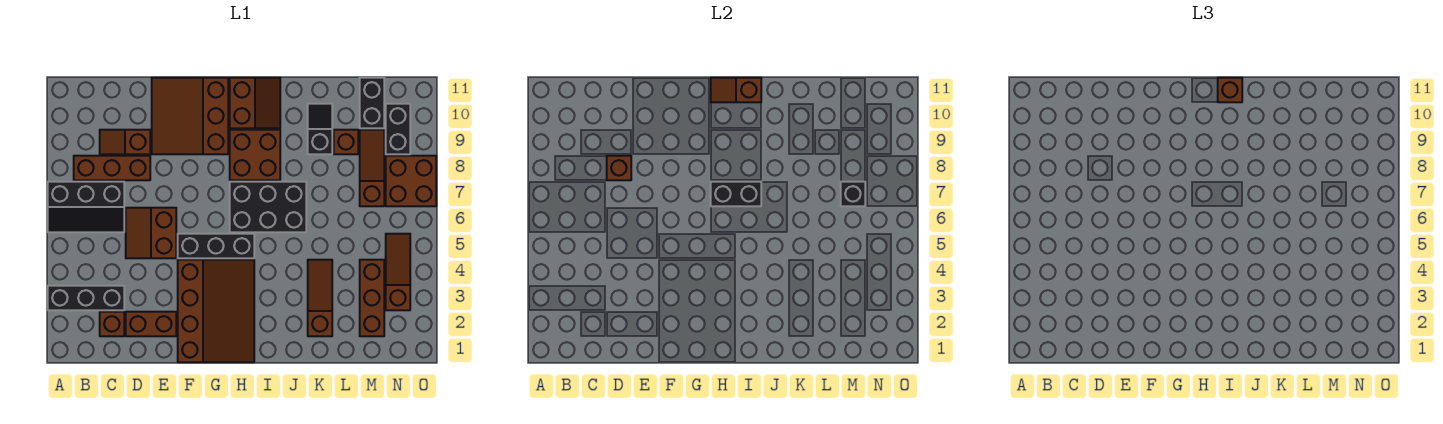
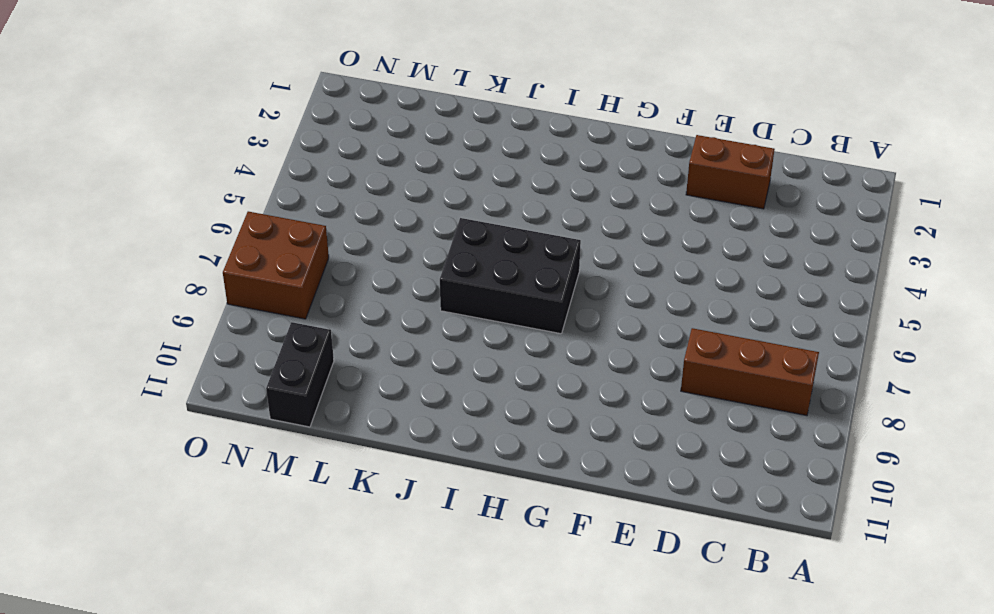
none -> black 1x3 brick [48,286,124,310]
none -> black 2x3 slope [48,182,124,232]
none -> brown 1x1 brick [100,312,124,336]

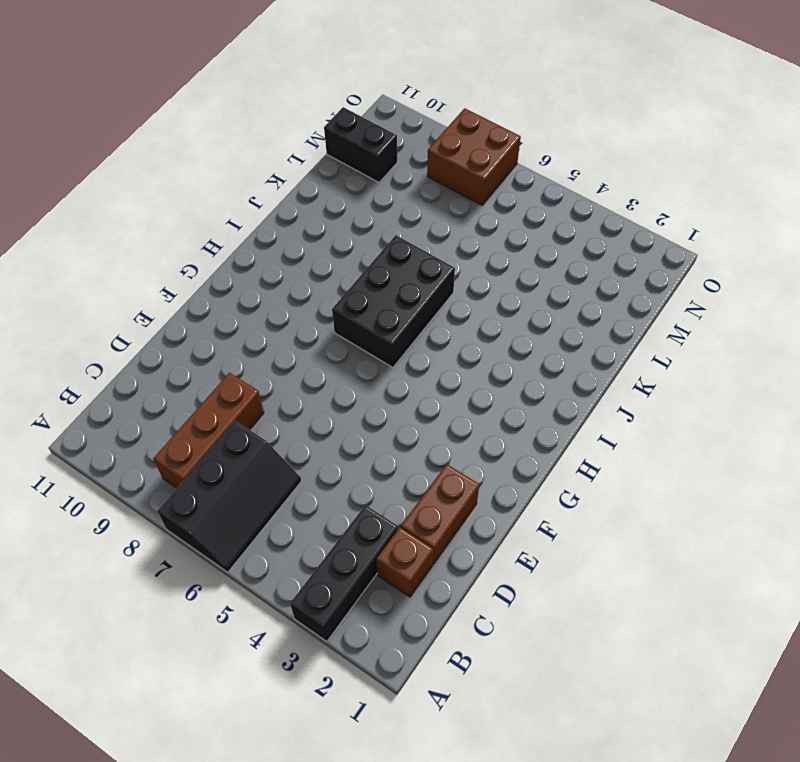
none -> brown 1x2 slope [100,130,150,154]
none -> brown 2x2 slope [126,208,176,258]
none -> brown 3x3 slope [152,78,228,154]

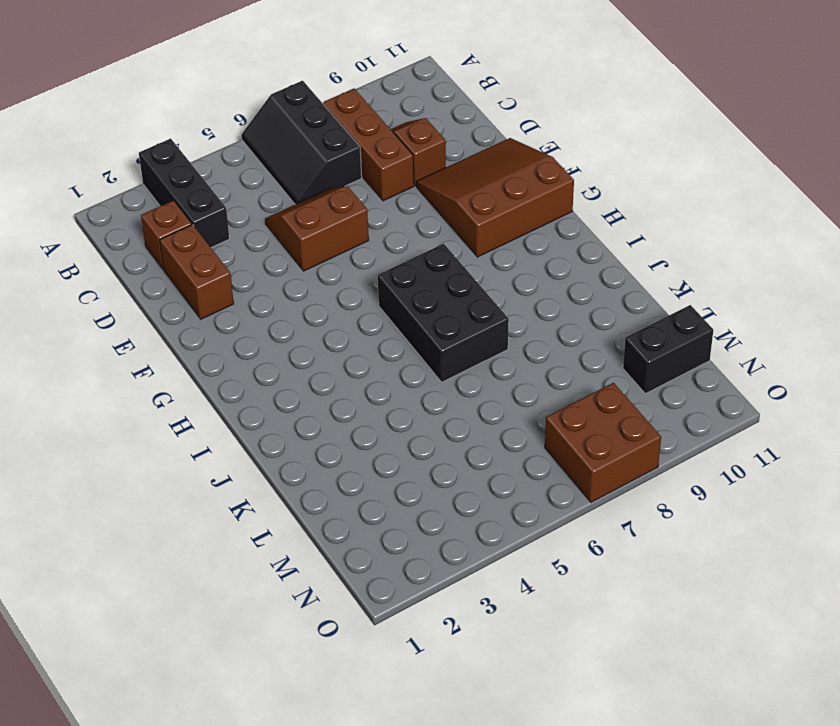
none -> brown 3x4 slope [178,260,254,362]
none -> black 1x3 brick [178,234,254,258]
none -> brown 2x2 brick [230,130,280,180]

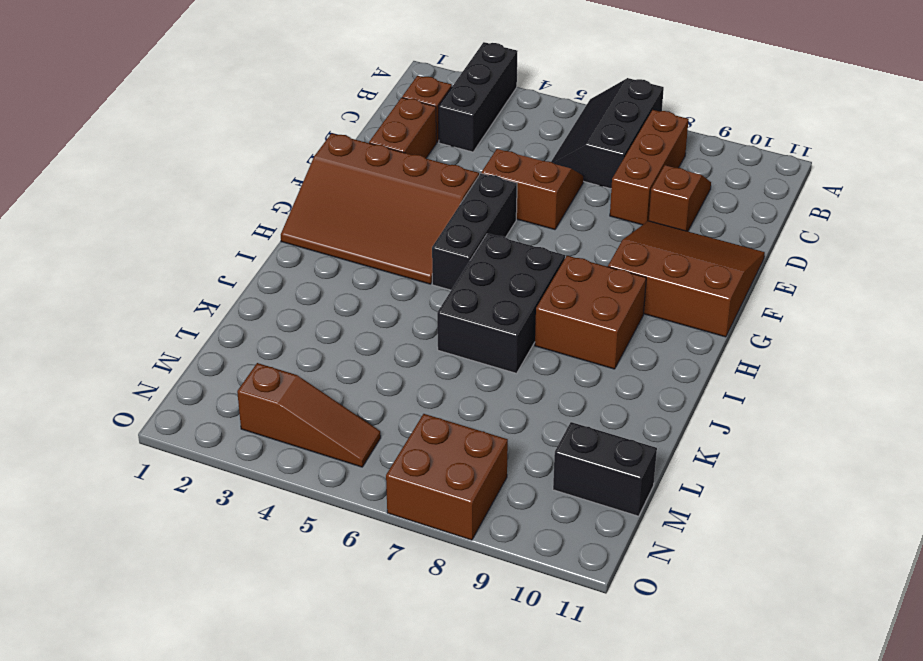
none -> brown 2x2 slope [230,78,280,128]
none -> brown 1x3 slope [308,260,332,336]
none -> black 1x2 slope [308,104,332,154]

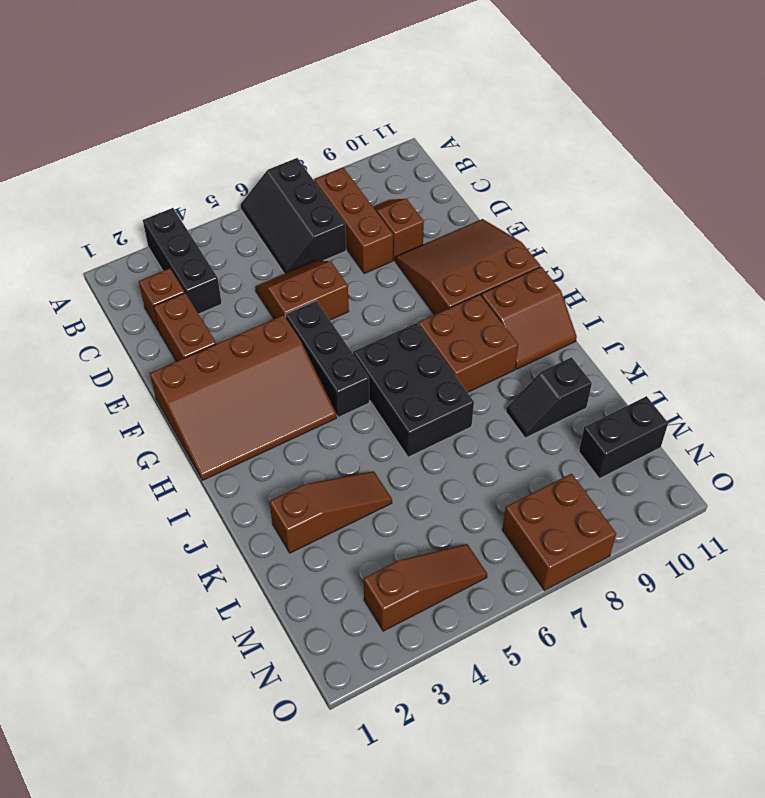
black 1x2 slope [506,357,592,438] -> black 1x2 slope turned to [308,104,332,154]
none -> brown 1x1 brick [334,130,358,154]
none -> brown 1x3 brick [360,260,384,336]
none -> brown 1x3 slope [360,130,384,206]

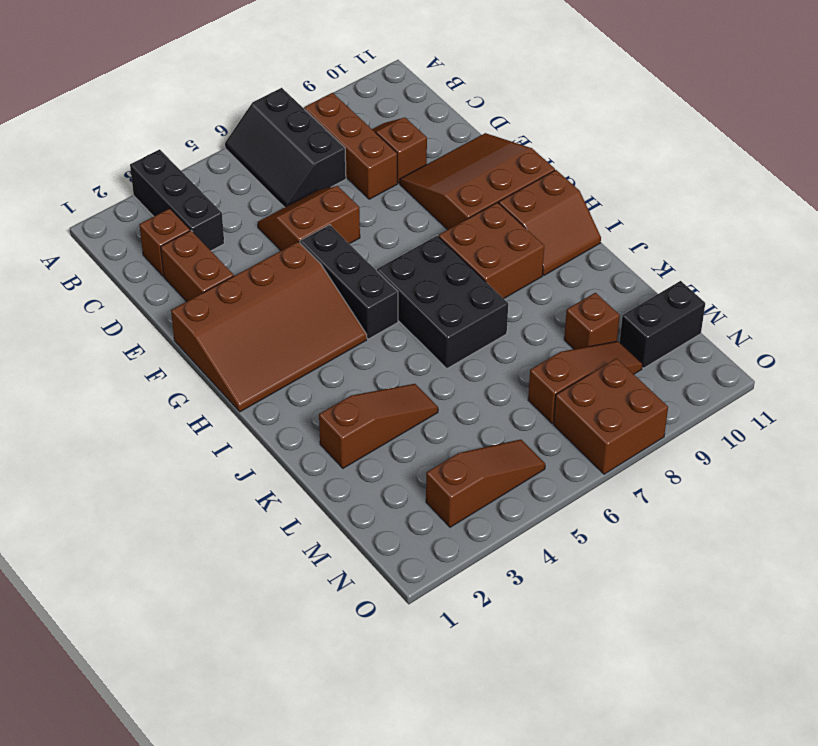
none -> black 1x2 slope [308,104,332,154]
none -> brown 1x3 brick [360,260,384,336]
none -> black 1x2 brick [386,104,410,154]

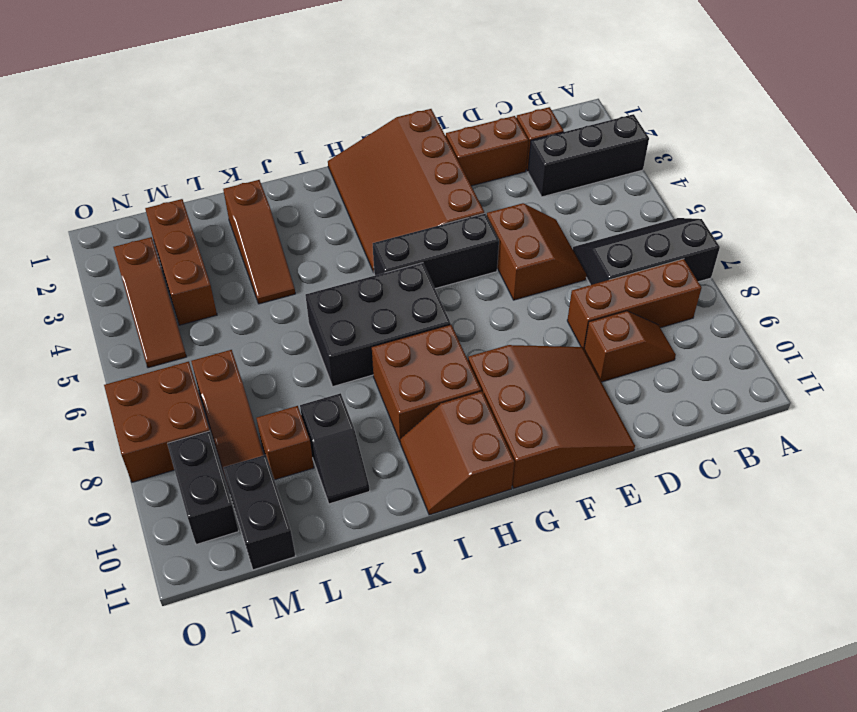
none -> brown 1x1 brick [607,156,631,180]
none -> black 1x2 brick [711,182,761,206]
none -> brown 1x2 slope [711,78,761,102]

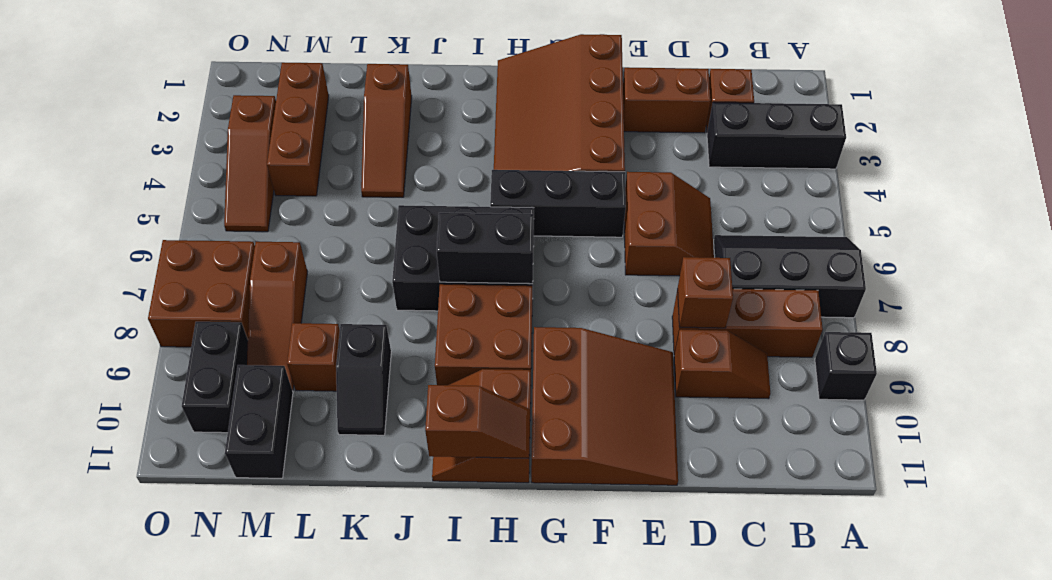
black 1x1 brick [815,332,877,400] -> black 1x1 brick moved to [841,182,865,206]
none -> brown 1x1 brick [1218,78,1242,102]

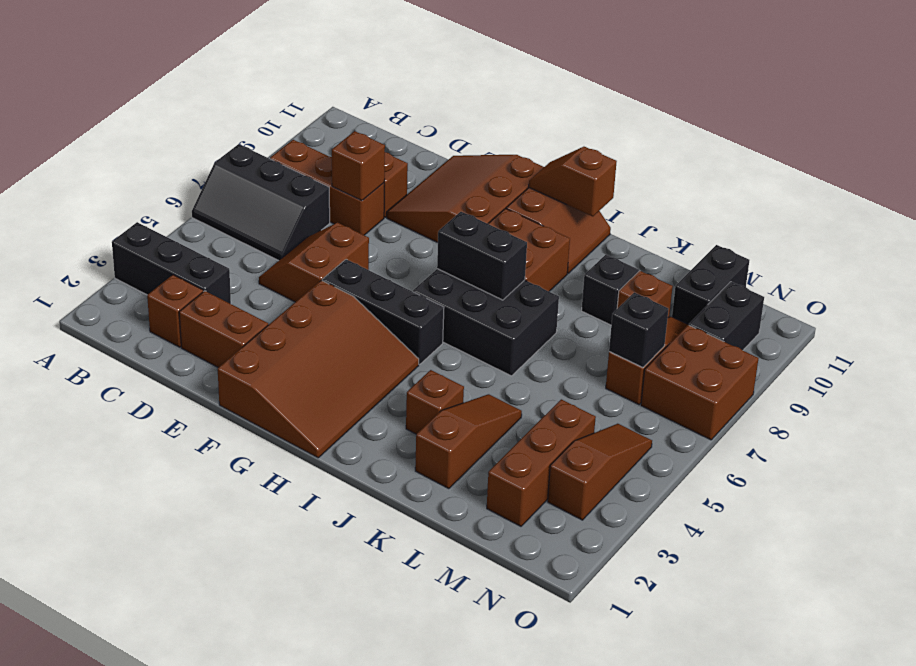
brown 1x1 brick [406,370,464,434] -> brown 1x1 brick moved to [1218,78,1242,102]

